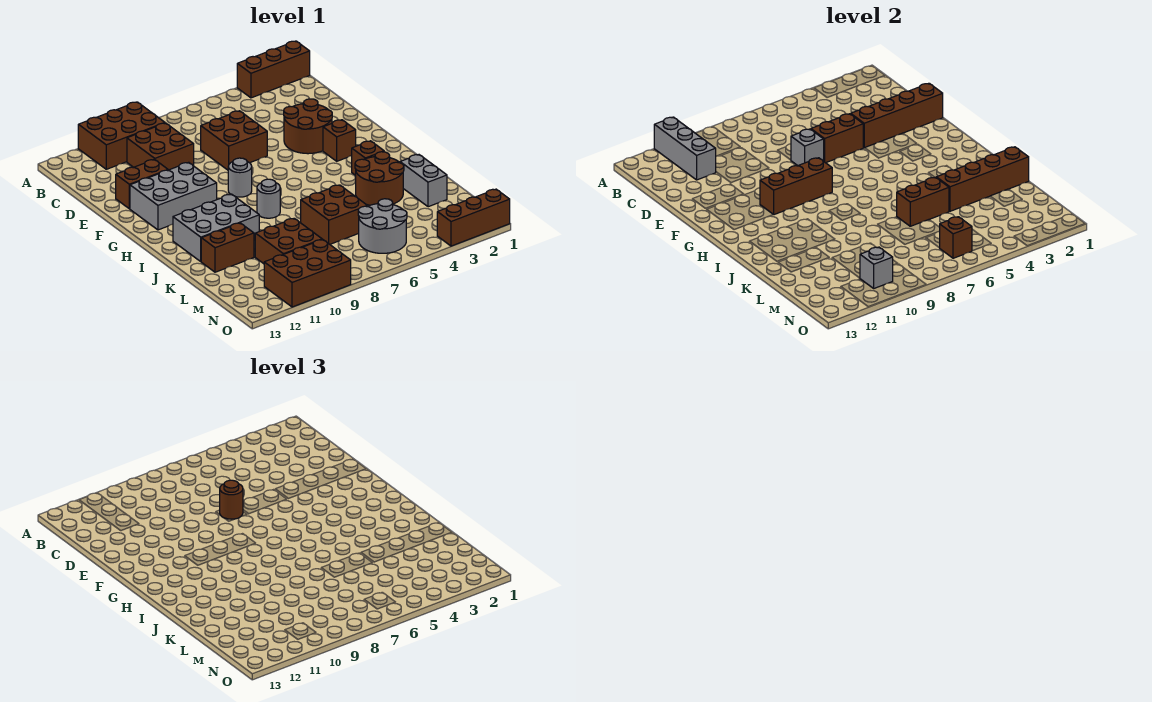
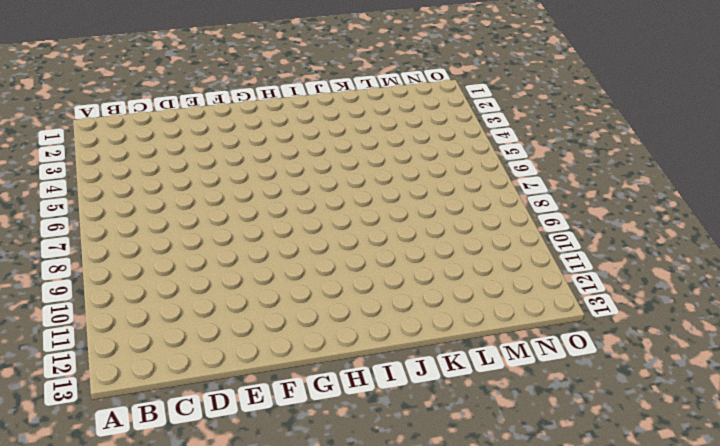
none -> brown 1x3 brick [237,41,310,98]
none -> brown 2x3 brick [78,102,165,169]
none -> brown 2x2 brick [127,123,194,170]
none -> brown 2x2 brick [201,111,267,170]

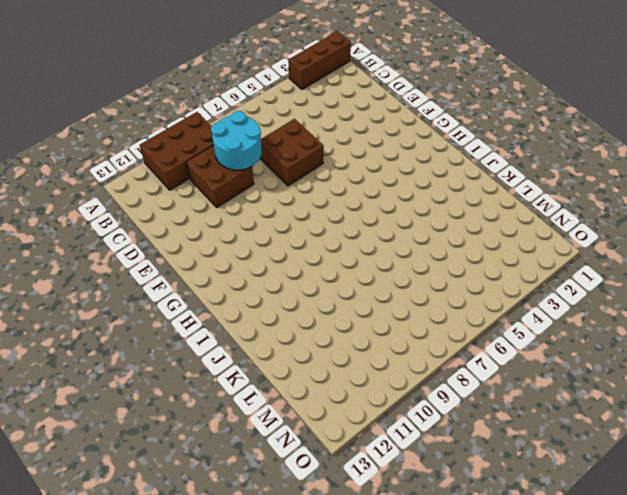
cyan 2x2 round brick [211,111,262,170] -> none
none -> brown 2x2 round brick [284,99,332,154]
none -> brown 1x2 brick [116,159,168,209]
none -> grey 2x3 brick [130,162,217,230]
none -> brown 1x1 brick [323,120,356,161]

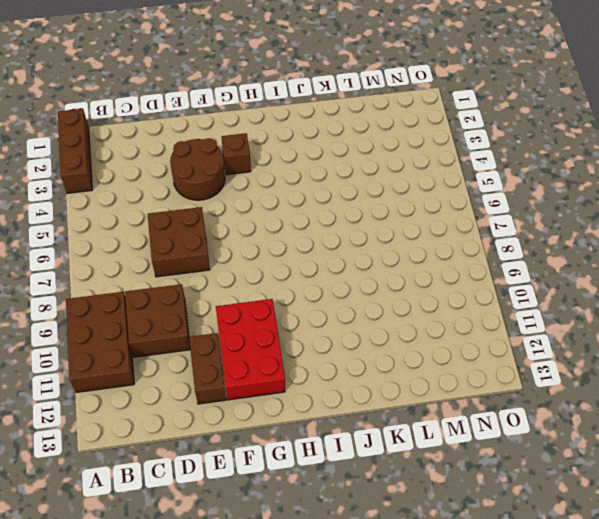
red 2x3 brick [216,299,285,400] -> grey 2x3 brick [130,162,217,230]
none -> grey 1x1 round brick [228,158,252,197]
none -> brown 1x1 brick [352,141,384,175]
none -> grey 1x1 round brick [257,179,280,218]
none -> grey 2x3 brick [173,194,259,261]

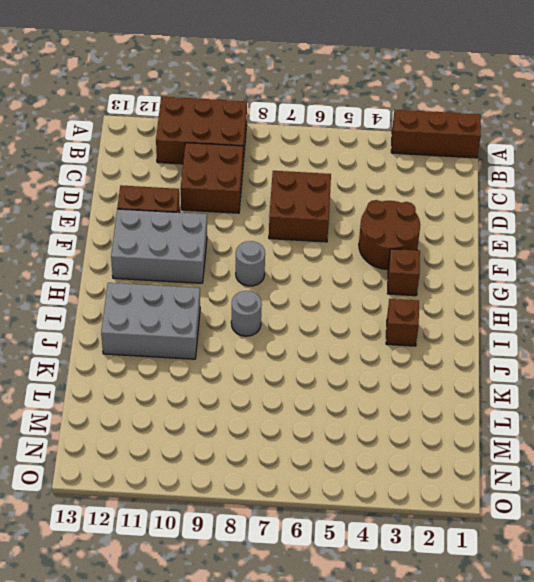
none -> brown 2x2 round brick [355,152,404,205]
none -> grey 1x2 brick [400,155,447,207]
none -> brown 2x2 brick [301,185,367,244]
none -> brown 1x2 brick [201,223,254,272]

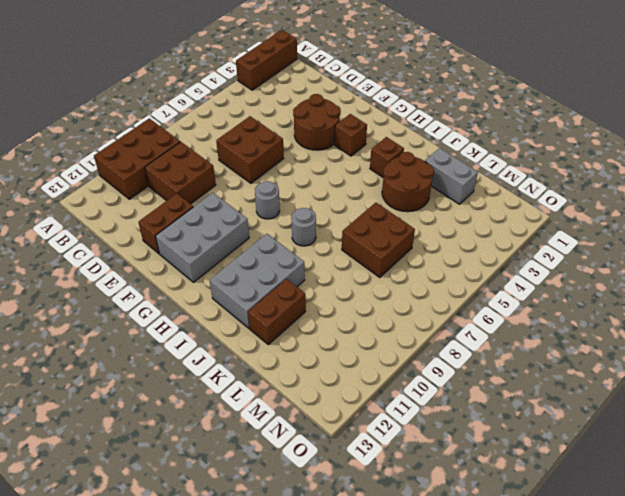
none -> brown 2x2 brick [255,218,322,264]
none -> grey 2x2 round brick [358,199,407,253]
none -> brown 2x3 brick [264,239,351,307]
none -> brown 1x3 brick [437,189,510,246]

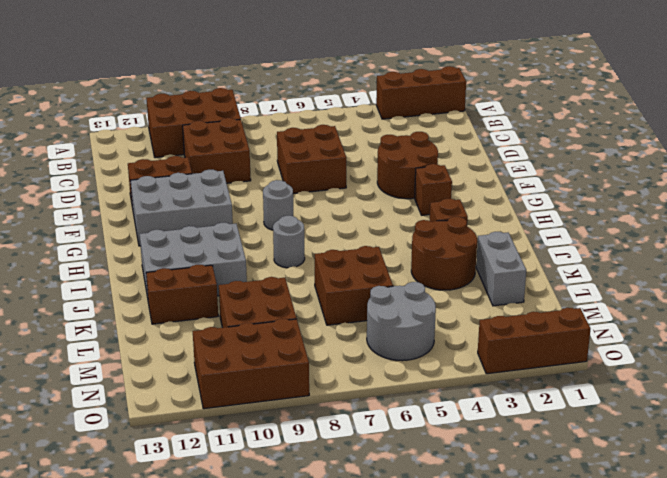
none -> grey 1x3 brick [654,117,716,180]
none -> brown 1x4 brick [851,83,943,148]
none -> brown 1x2 brick [811,114,863,163]
none -> grey 1x1 brick [791,129,824,166]

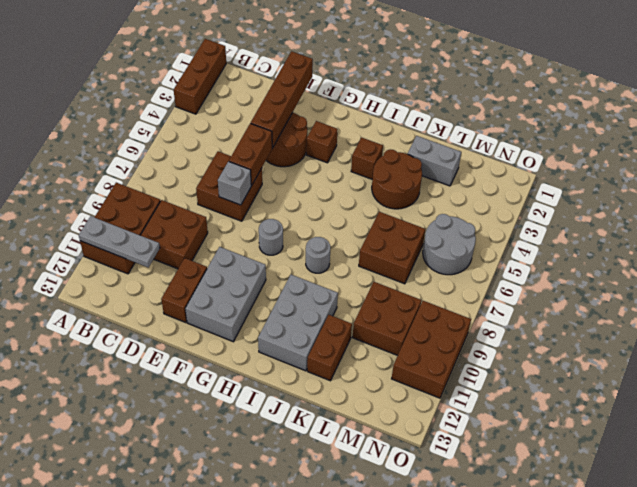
grey 1x3 plate [79,216,160,267] -> grey 1x3 brick [654,117,716,180]
none -> brown 1x3 brick [437,189,510,246]
none -> brown 1x3 brick [760,158,832,215]
none -> brown 1x4 brick [936,147,1029,211]
none -> brown 1x2 brick [897,177,949,226]

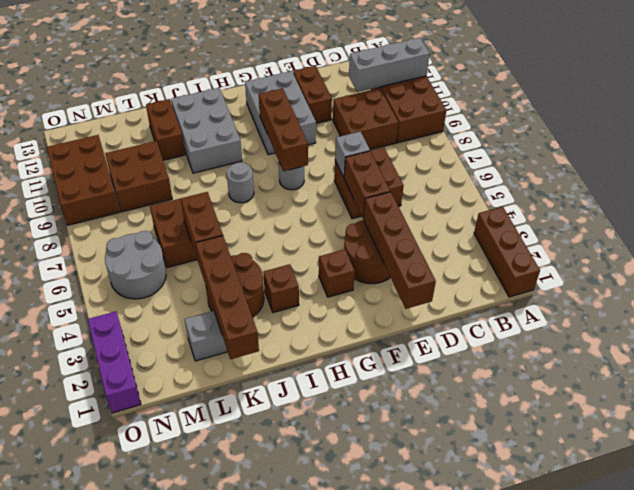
purple 1x3 brick [88,311,141,413] -> brown 1x3 brick [437,189,510,246]
none -> brown 1x1 brick [940,217,972,258]
none -> grey 1x1 brick [860,247,893,288]
none -> brown 1x1 round brick [220,480,243,519]

